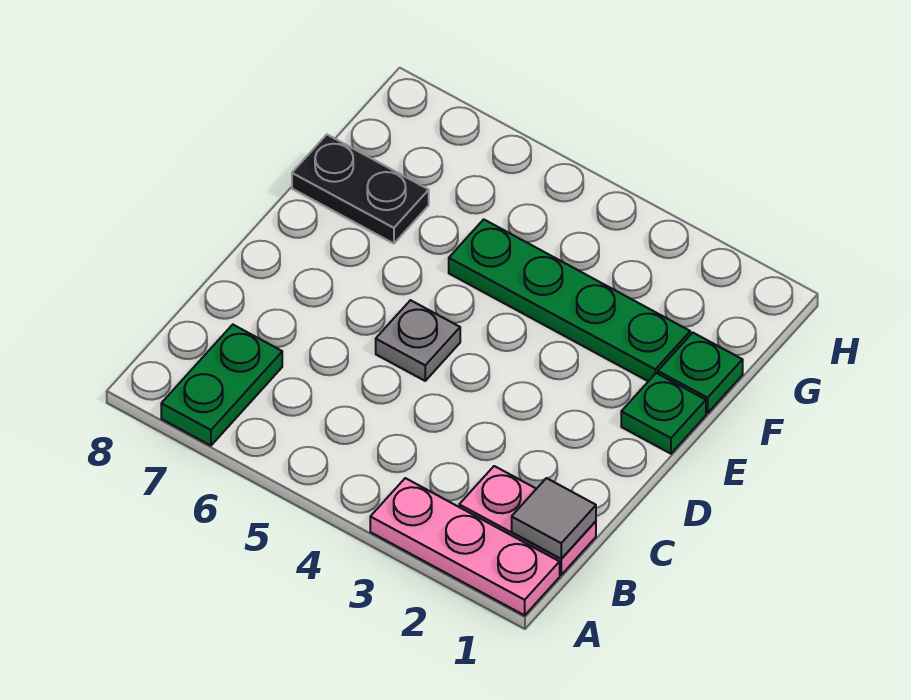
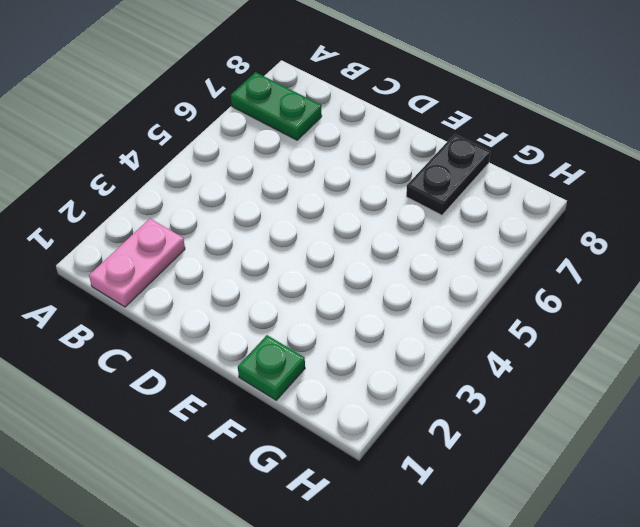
none -> pink 1x3 plate [370,478,560,615]
none -> grey 1x1 plate [376,300,460,381]

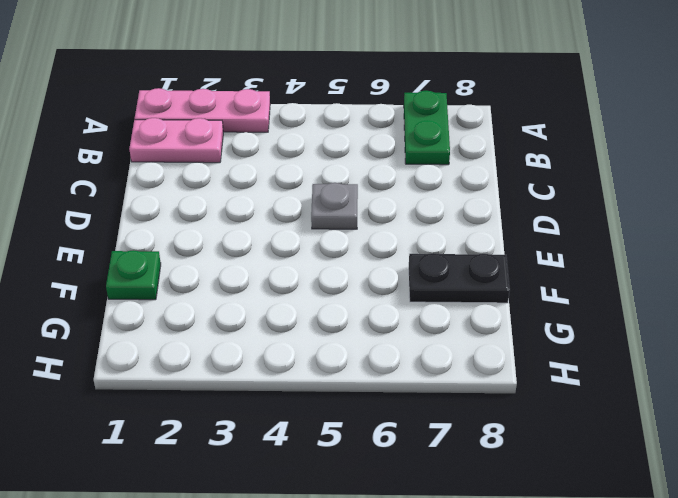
none -> green 1x1 plate [621,373,706,454]
none -> green 1x4 plate [449,219,690,381]

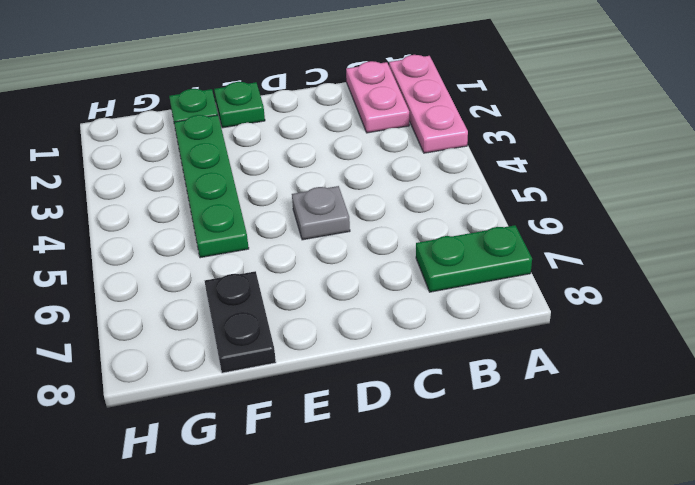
none -> grey 1x1 tile [512,478,596,559]

